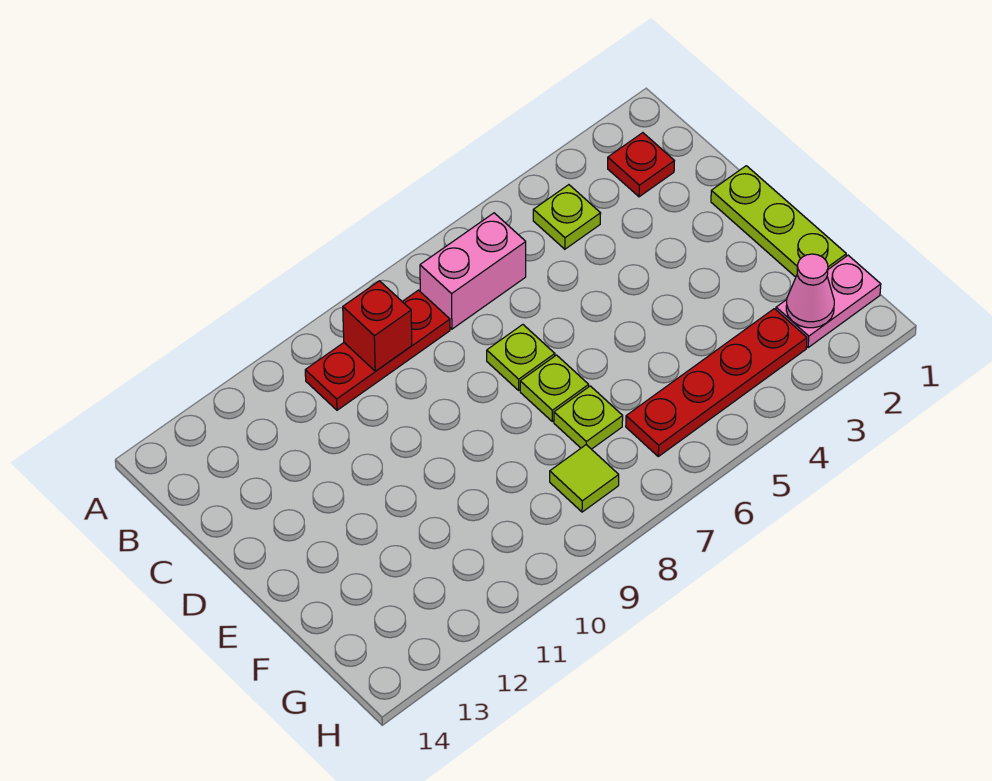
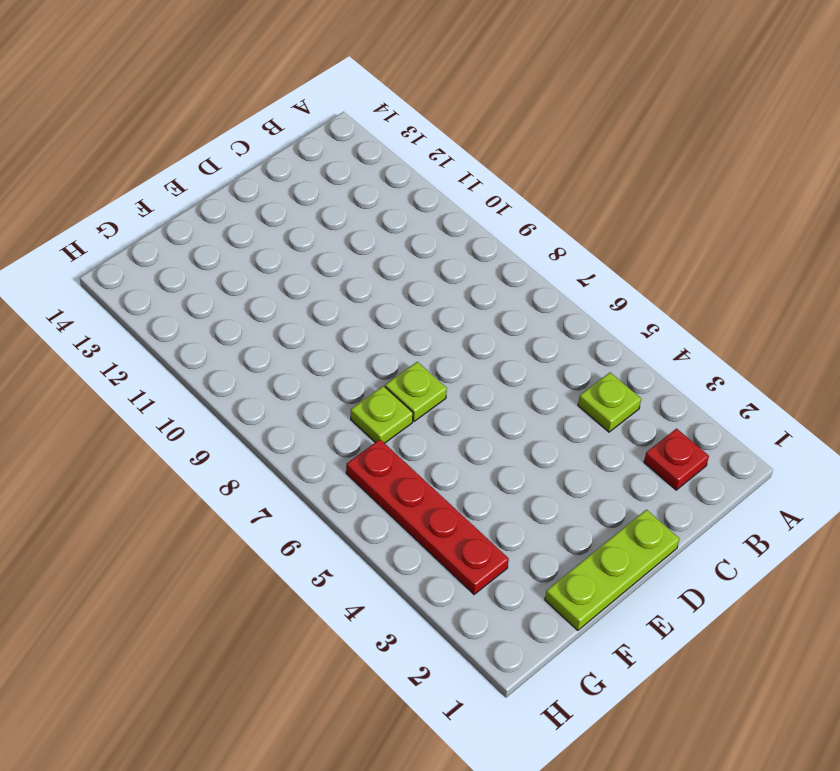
none -> pink 1x2 brick [420,213,526,329]
none -> red 1x3 plate [305,290,450,410]
none -> lime 1x1 plate [487,325,555,390]

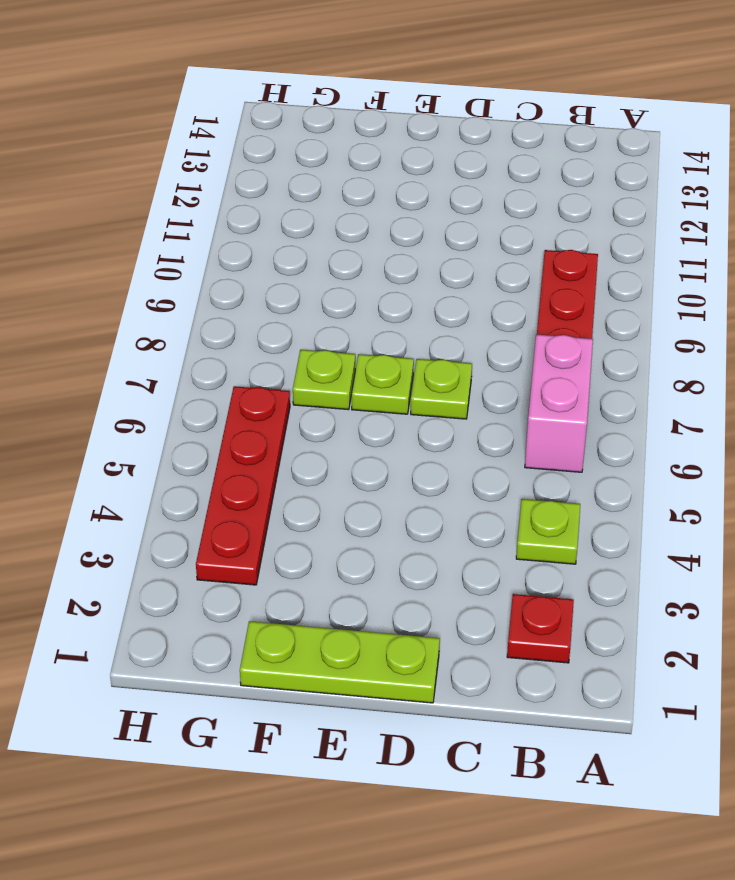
none -> pink 1x2 plate [776,255,881,348]
none -> lime 1x1 tile [550,445,619,512]
none -> red 1x1 brick [343,281,412,371]

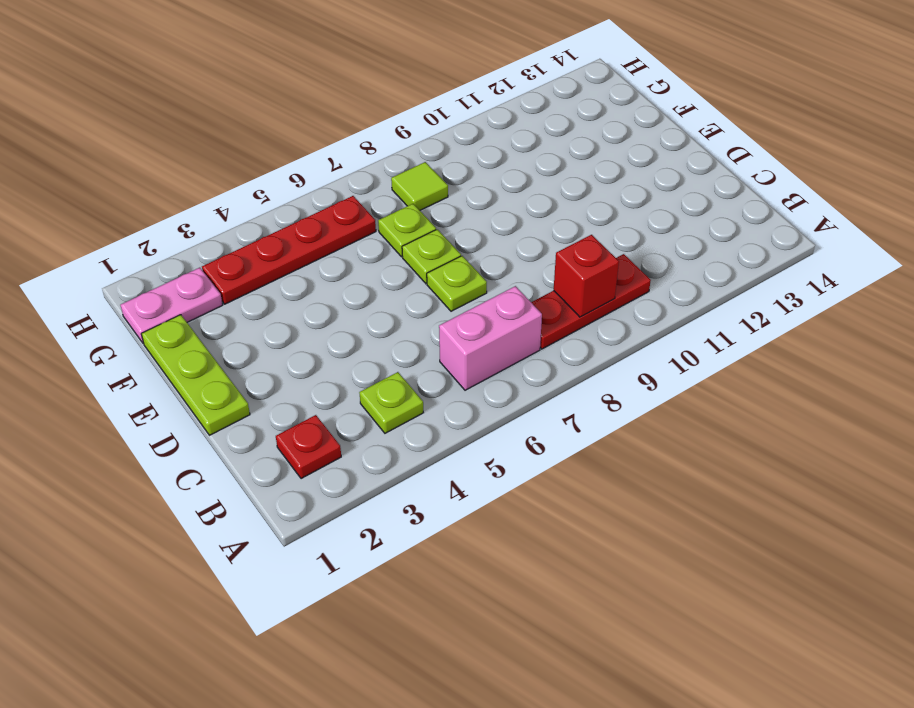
none -> pink 1x1 cone [786,254,834,328]

